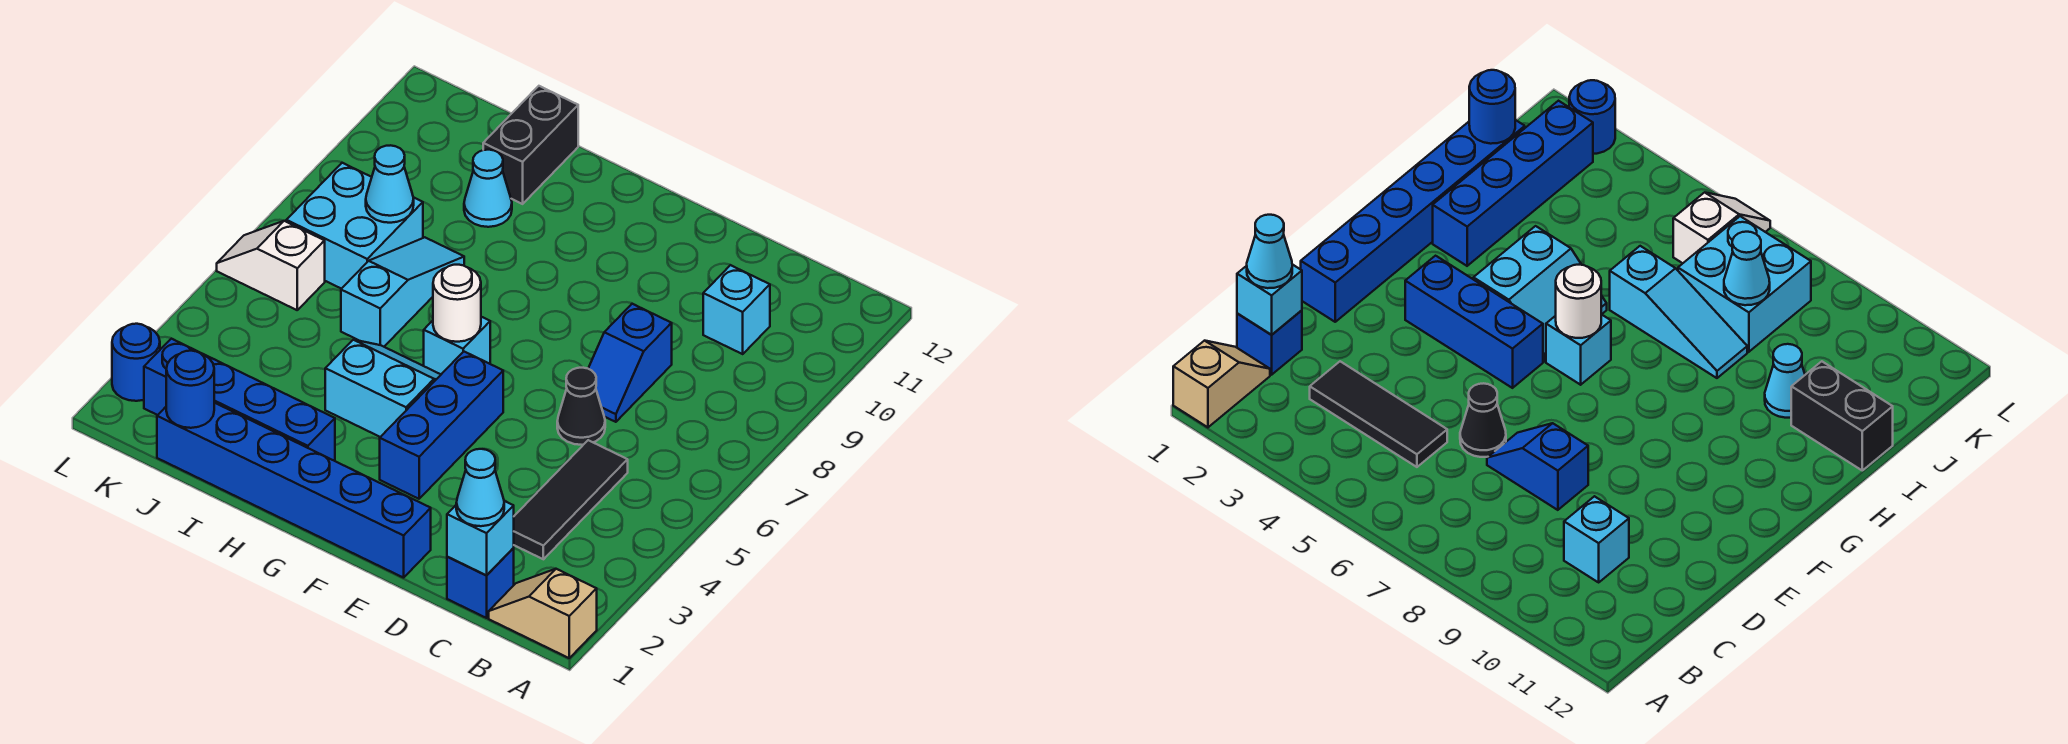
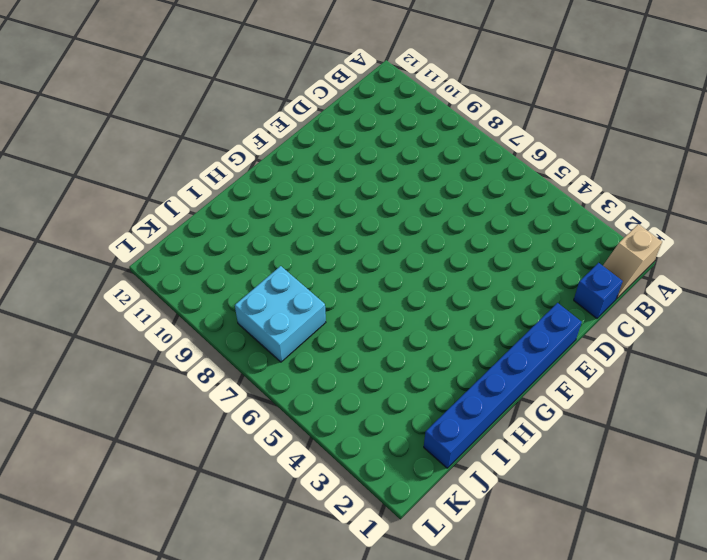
none -> black 1x3 tile [514,440,628,559]
none -> cyan 1x1 brick [703,265,770,354]
none -> black 1x1 cone [557,368,605,445]

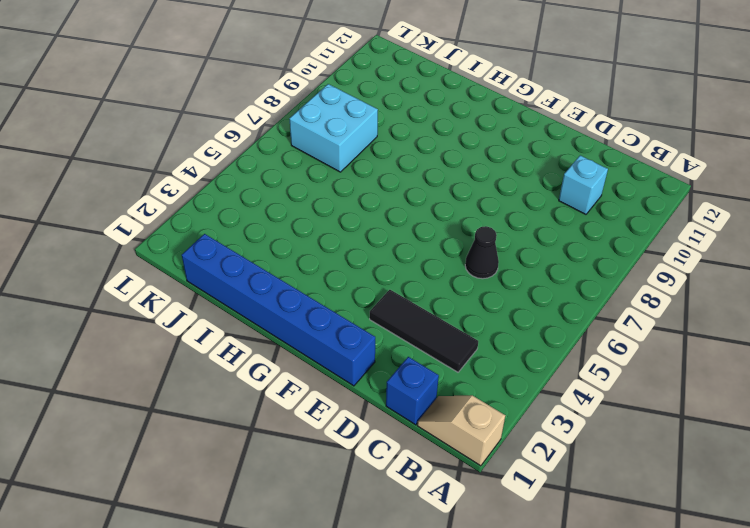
black 1x3 tile [370,290,478,372] -> black 1x3 tile turned to [514,440,628,559]
none -> blue 1x2 slope [588,304,672,422]
none -> blue 1x3 brick [380,352,503,499]
none -> cyan 2x2 slope [325,340,441,437]

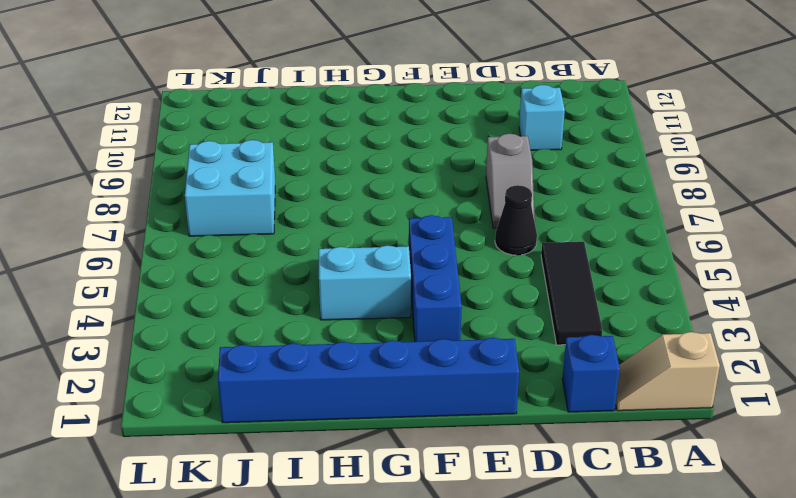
grey 1x2 slope [486,134,535,228] -> blue 1x2 slope [588,304,672,422]
none -> cyan 1x1 brick [424,317,490,374]
none -> blue 1x4 brick [144,339,335,461]
none -> cyan 1x3 slope [341,237,464,347]

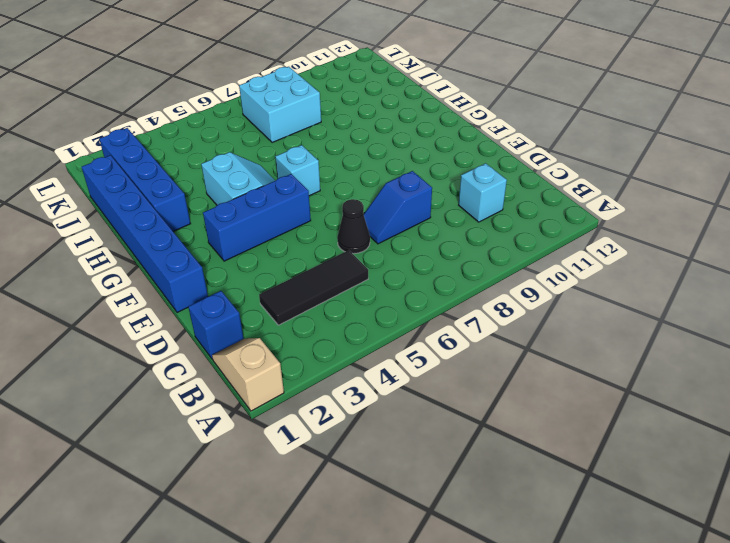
none -> cyan 1x3 slope [341,237,464,347]
none -> cyan 1x1 cone [464,150,512,227]
none -> black 1x2 brick [483,86,578,204]

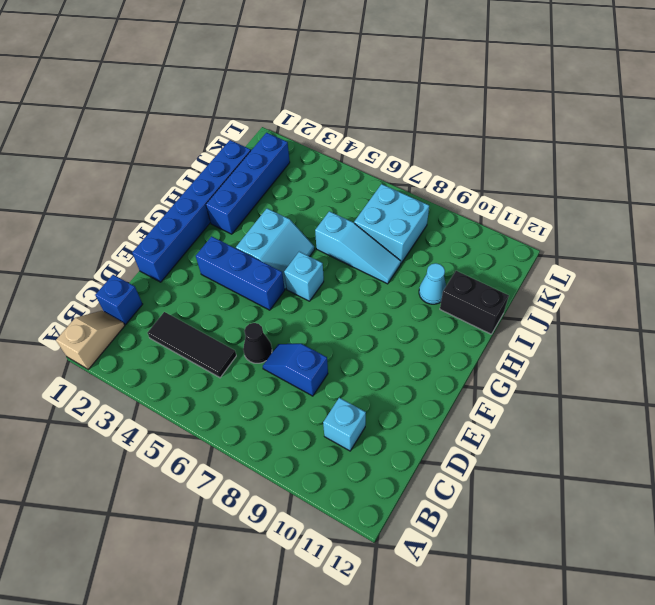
none -> white 1x2 slope [217,221,325,310]
none -> blue 1x1 round brick [112,324,160,401]
none -> cyan 1x1 brick [447,501,514,575]

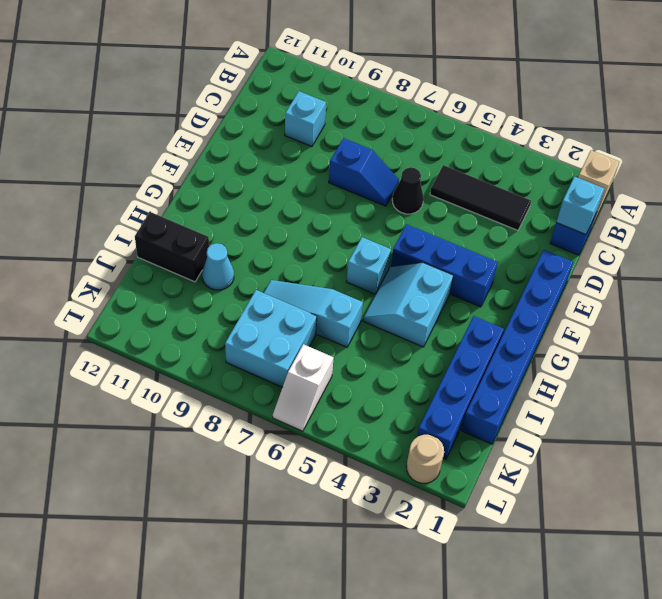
tan 1x1 round brick [406,435,444,483] -> blue 1x1 round brick [112,324,160,401]
none -> white 1x1 round brick [433,265,481,342]
none -> blue 1x1 round brick [166,351,214,428]
none -> cyan 1x1 cone [366,145,414,223]

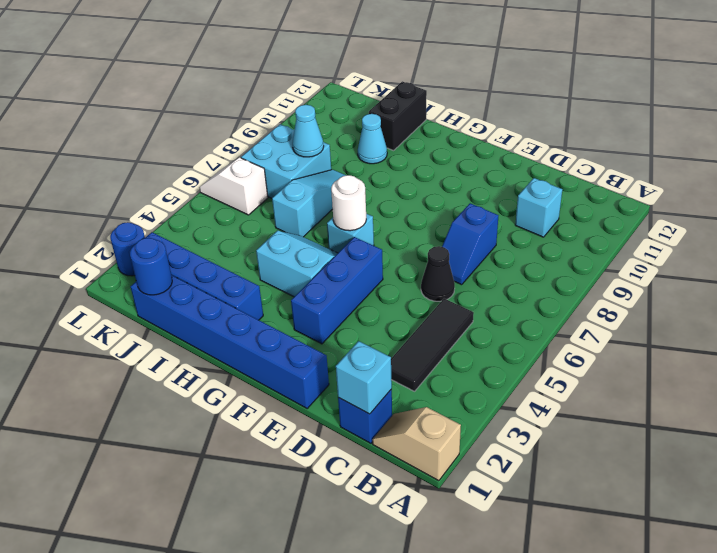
none -> cyan 1x1 cone [456,449,504,526]

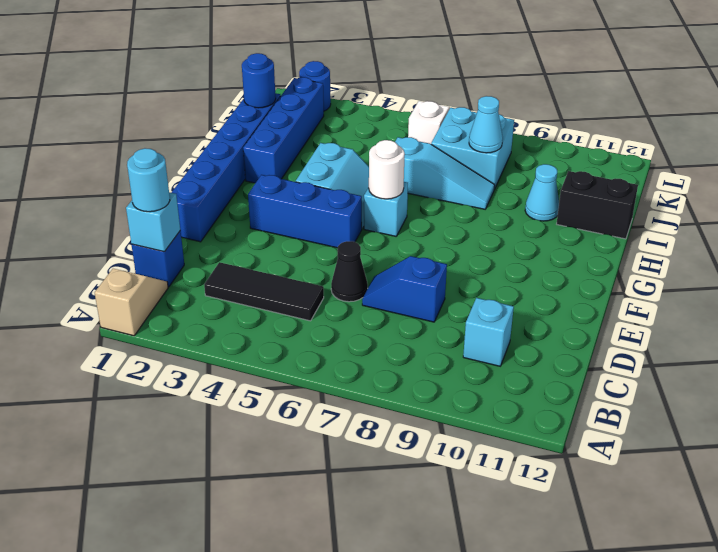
cyan 1x1 round brick [127,148,170,212] -> cyan 1x1 cone [456,449,504,526]

